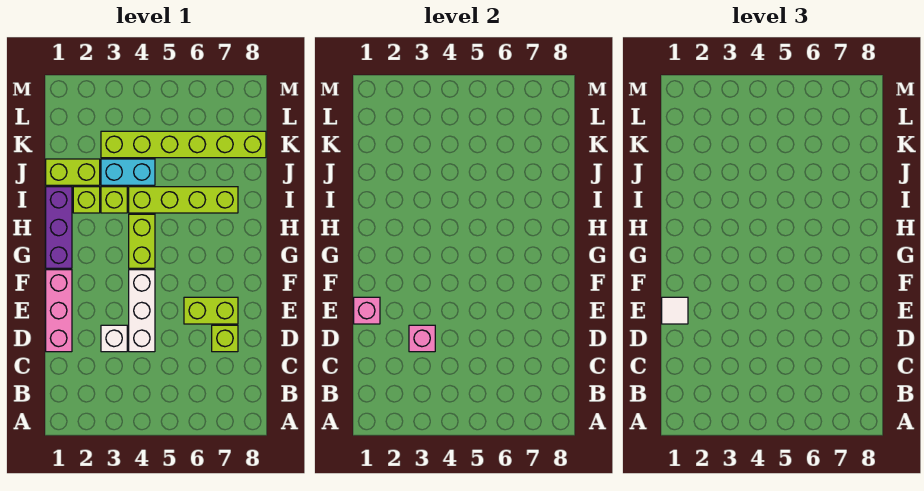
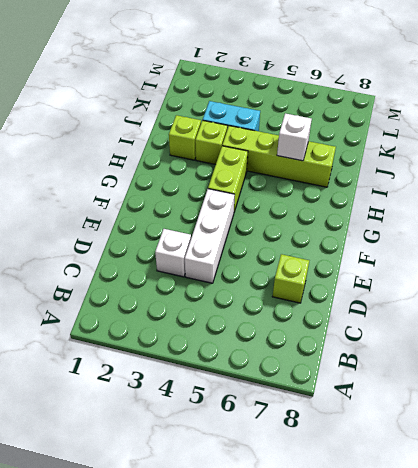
white 1x1 brick [277,113,312,161] -> none
none -> pink 1x3 brick [46,270,72,352]
none -> lime 1x2 brick [184,297,238,324]
none -> purple 1x3 brick [46,187,72,268]

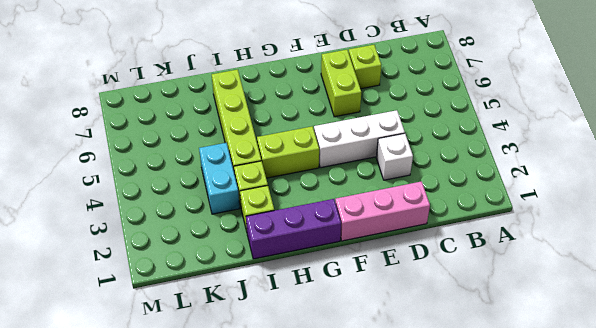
none -> lime 1x2 brick [46,159,100,185]
none -> lime 1x6 brick [101,131,266,158]
none -> pink 1x1 brick [409,325,435,352]

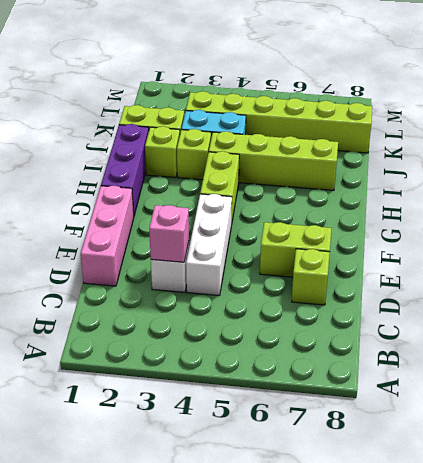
none -> pink 1x1 brick [354,297,380,324]
none -> white 1x1 tile [662,297,688,324]

